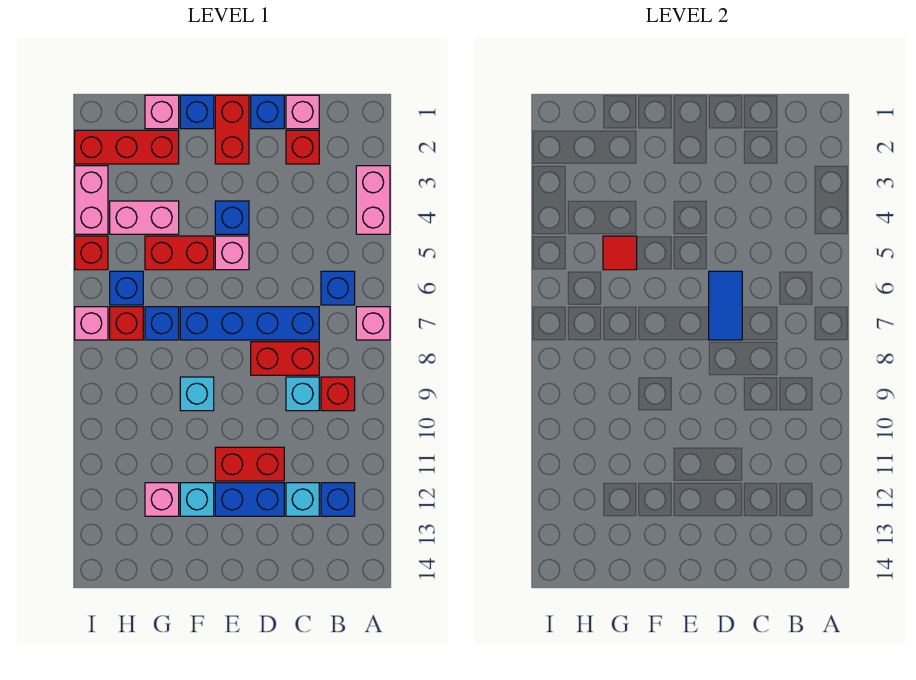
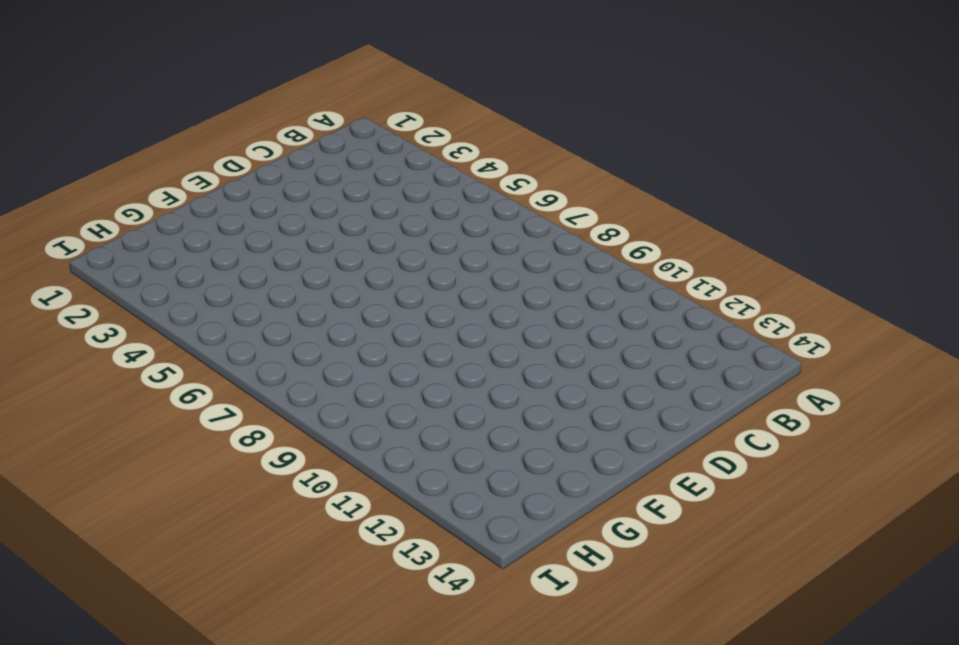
none -> pink 1x2 brick [356,166,390,234]
none -> pink 1x1 brick [356,307,390,340]
none -> blue 1x1 brick [321,271,355,305]
none -> red 1x1 brick [321,377,355,411]

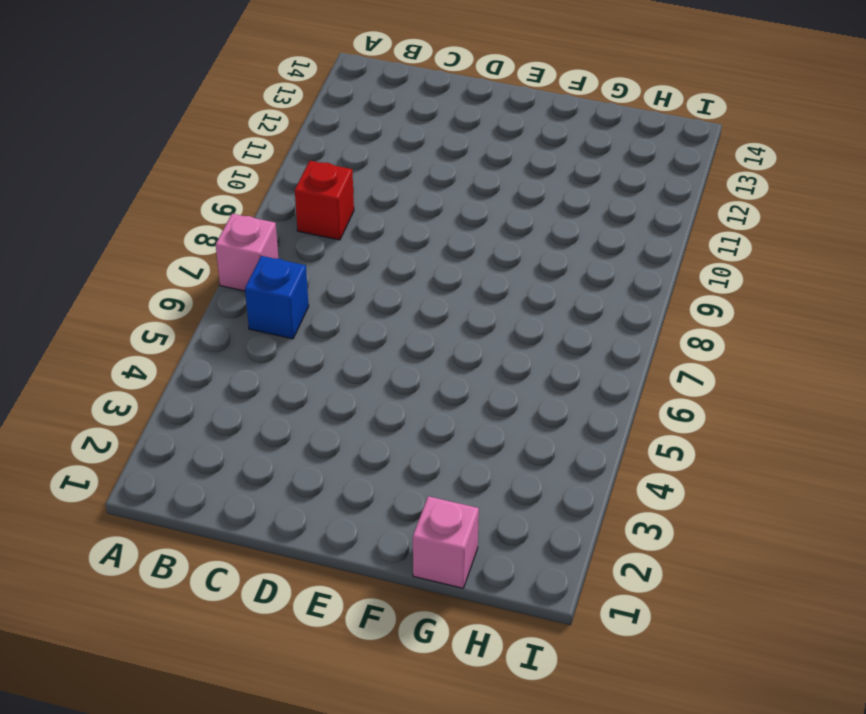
none -> pink 1x2 brick [356,166,390,234]
none -> blue 1x1 brick [321,483,355,516]
none -> pink 1x1 brick [286,95,319,129]
none -> red 1x1 brick [286,130,319,164]

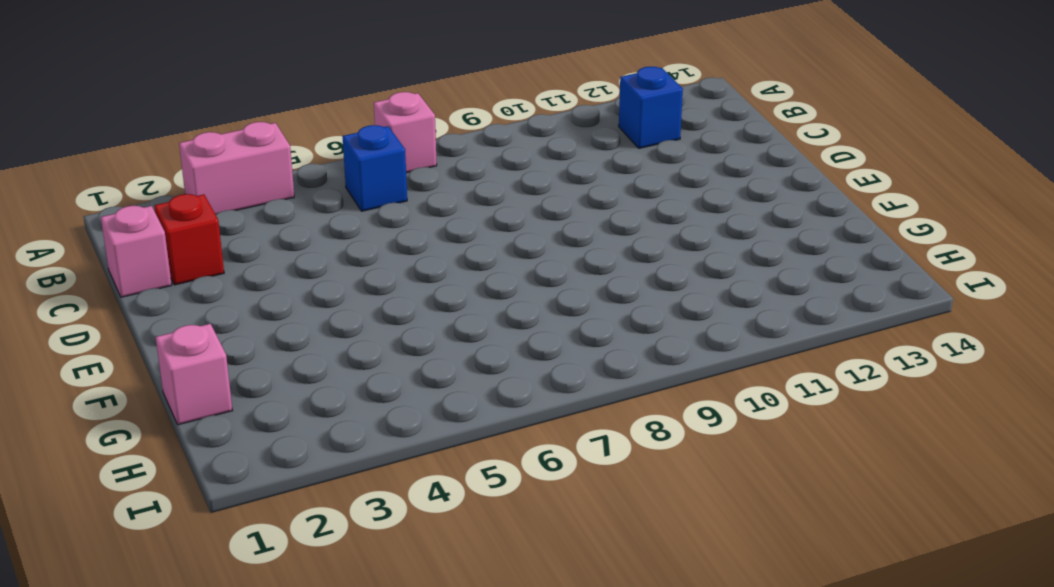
none -> red 1x1 brick [321,377,355,411]
none -> blue 1x4 brick [180,307,319,340]
none -> red 1x2 brick [251,342,319,375]
none -> cyan 1x1 brick [286,377,319,411]

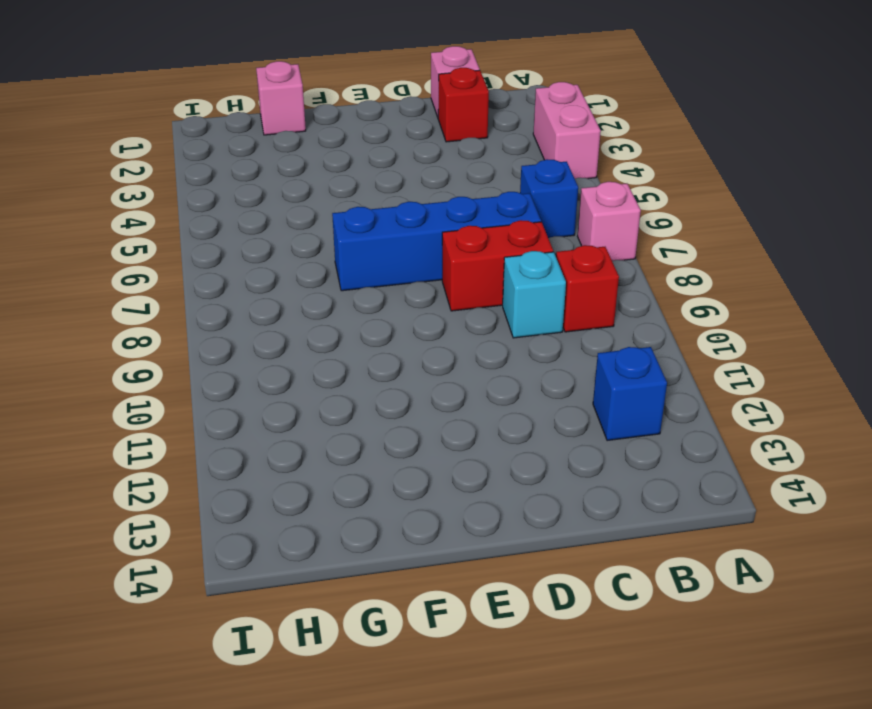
none -> cyan 1x1 brick [286,483,319,516]
none -> blue 1x1 brick [251,95,284,129]
none -> red 1x2 brick [215,447,284,481]
none -> blue 1x2 brick [215,483,284,516]

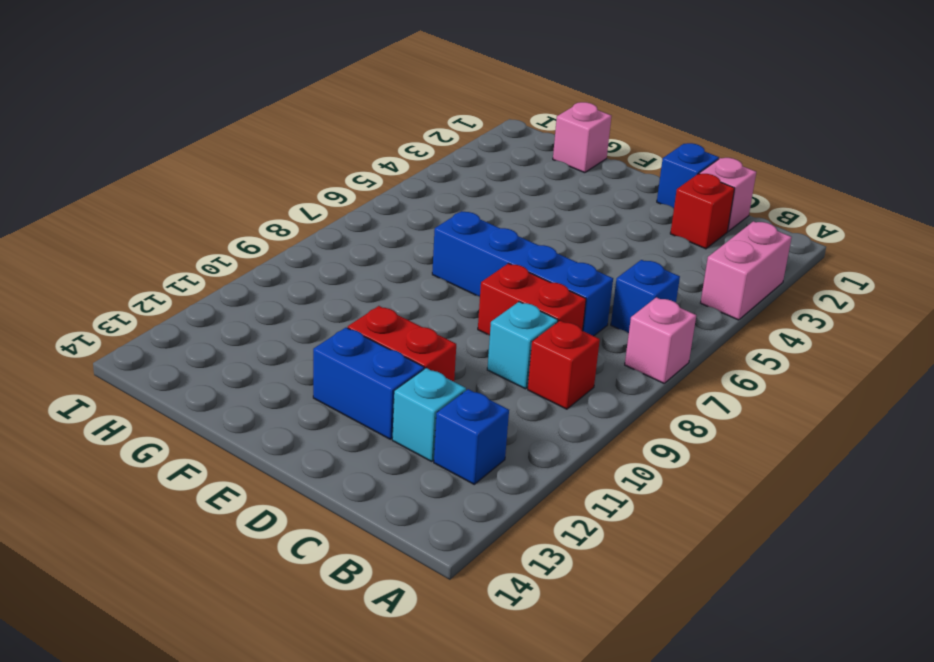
none -> red 1x2 brick [215,95,249,164]
none -> blue 1x1 brick [215,201,249,234]
none -> pink 1x1 brick [215,236,249,270]
none -> blue 1x1 brick [180,95,214,129]

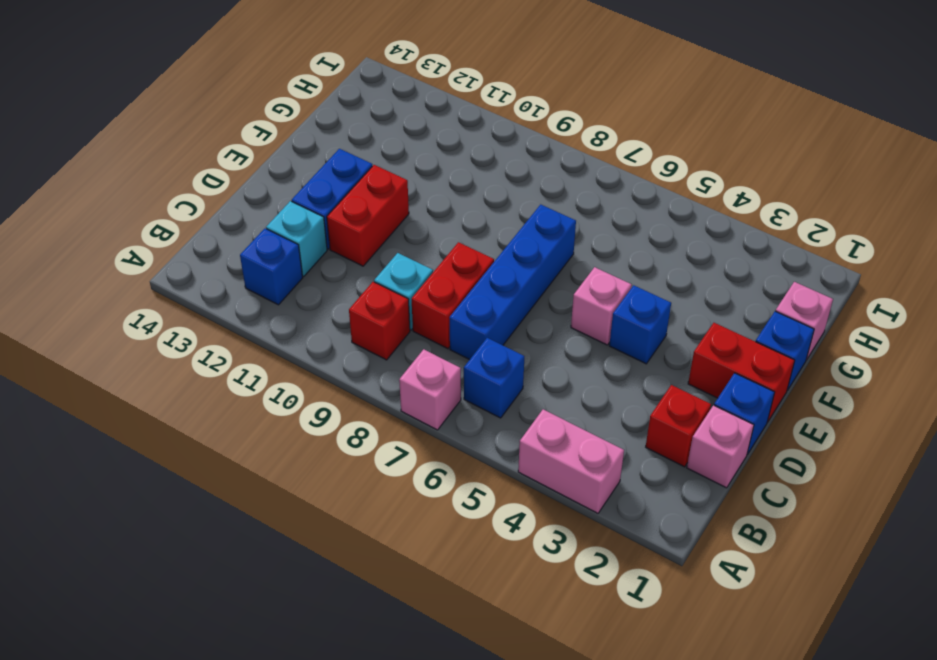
none -> red 1x2 brick [145,236,214,270]
none -> cyan 1x1 brick [180,377,214,411]
none -> cyan 1x1 brick [180,483,214,516]
none -> red 1x3 brick [75,130,179,164]

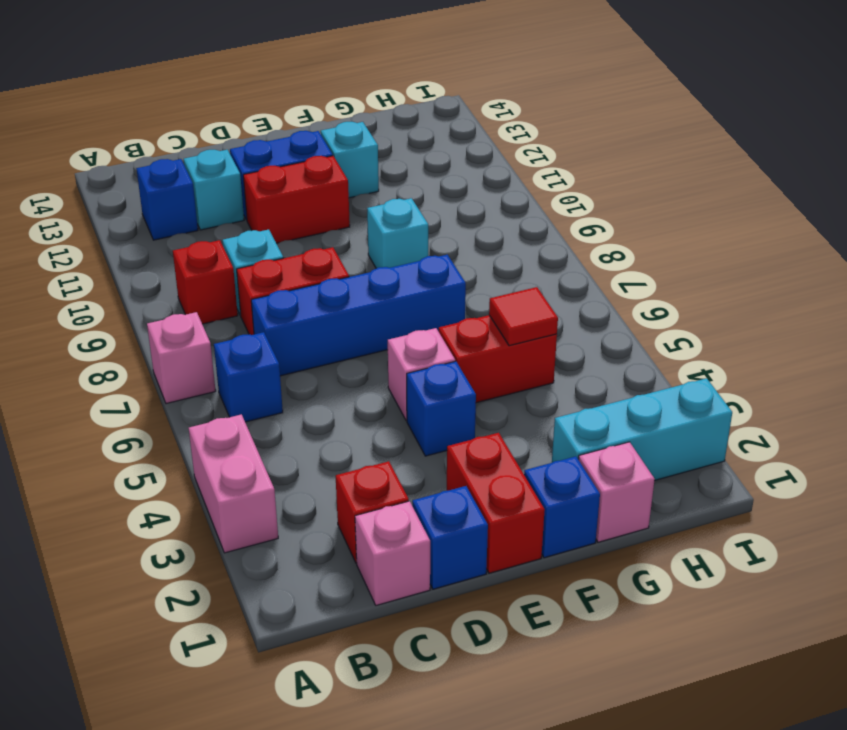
cyan 1x3 brick [552,378,732,481] -> red 1x3 brick [75,130,179,164]
none -> pink 1x2 brick [110,201,179,234]
none -> blue 1x1 brick [145,307,179,340]
none -> pink 1x1 brick [145,483,179,516]
none -> blue 1x1 brick [110,271,143,305]

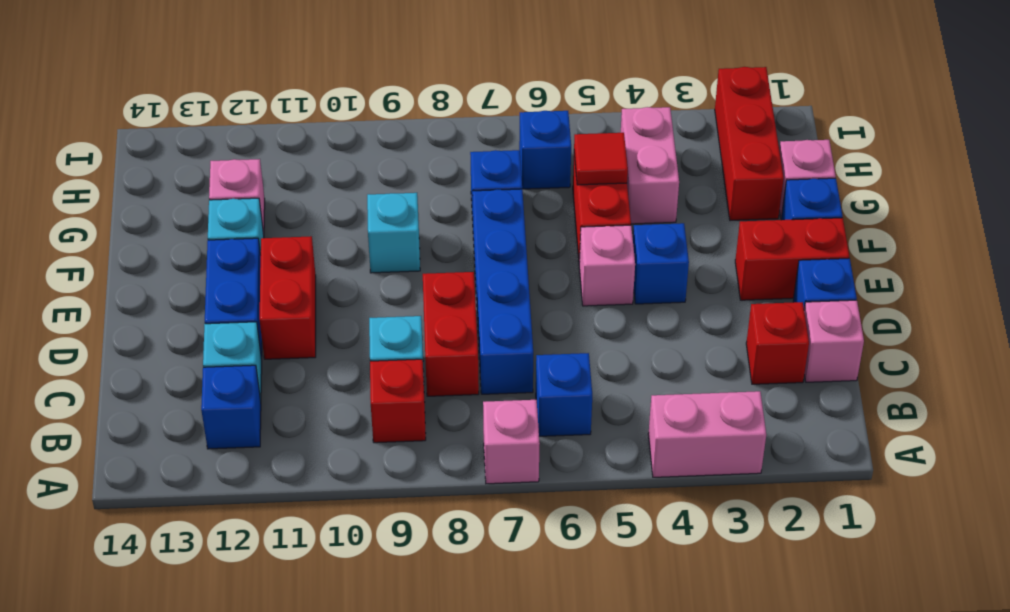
none -> red 1x1 brick [110,307,143,340]
none -> pink 1x2 brick [75,166,108,234]
none -> red 1x1 brick [75,236,108,270]
none -> pink 1x1 brick [75,307,108,340]

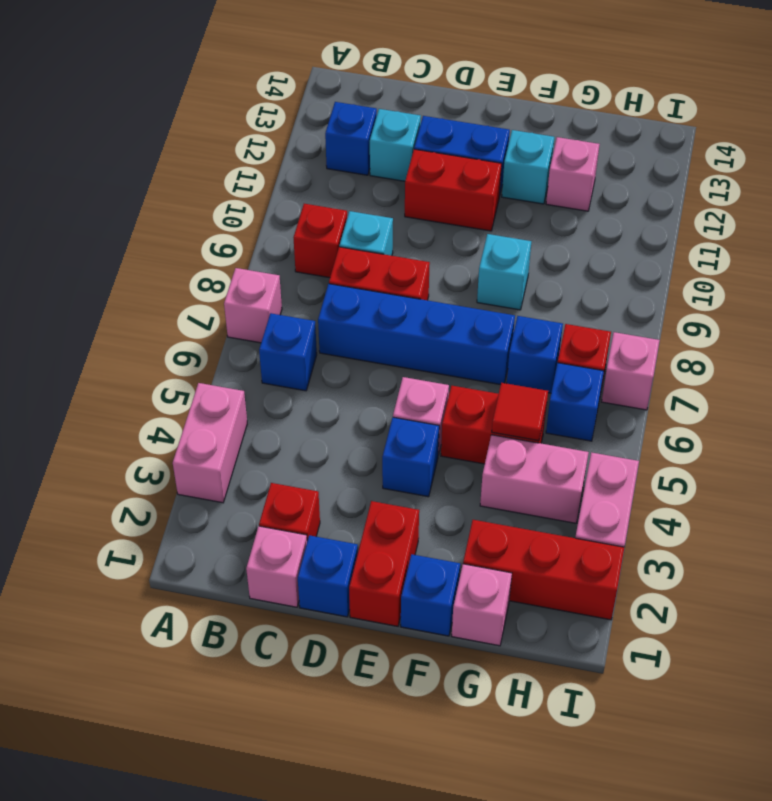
none -> red 1x1 brick [75,236,108,270]
none -> blue 1x2 tile [709,271,742,340]

